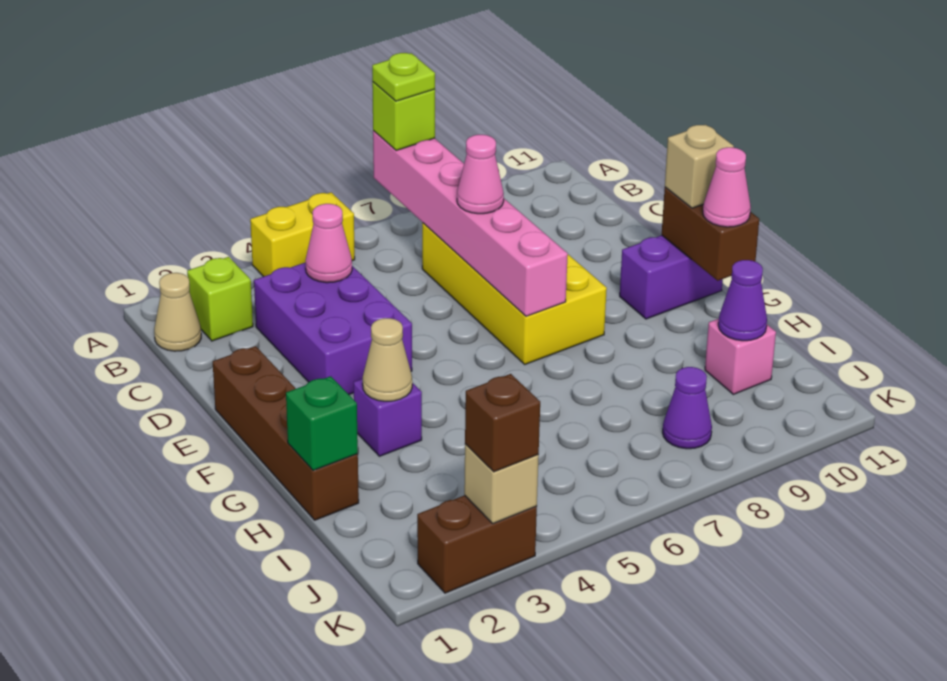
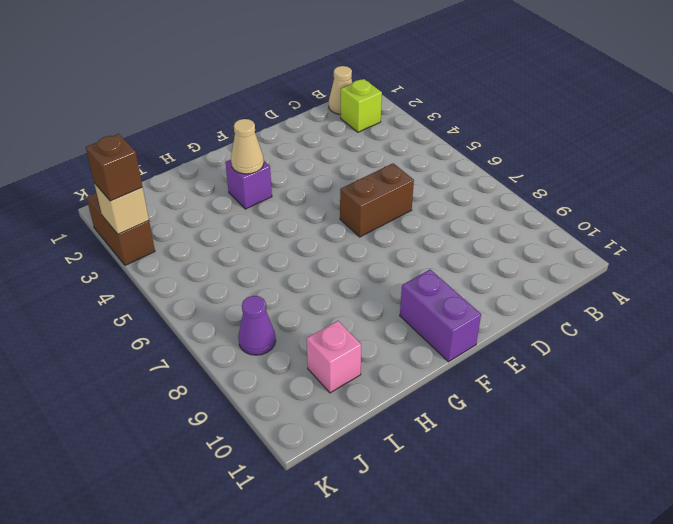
brown 1x2 brick [340,163,414,237] -> brown 1x2 brick moved to [662,187,759,281]
none -> yellow 1x2 brick [250,192,355,277]
none -> purple 2x3 brick [254,262,412,394]
none -> yellow 2x4 brick [422,223,607,364]

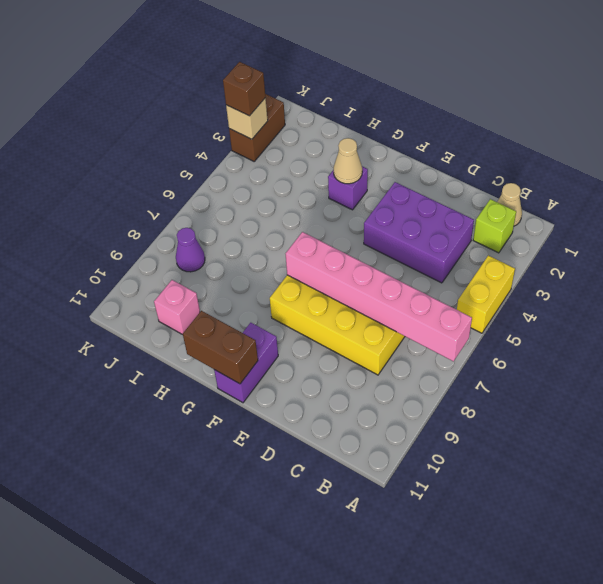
none -> brown 1x4 brick [213,346,359,520]
none -> pink 1x1 cone [305,204,352,283]
none -> green 1x1 brick [286,376,358,470]

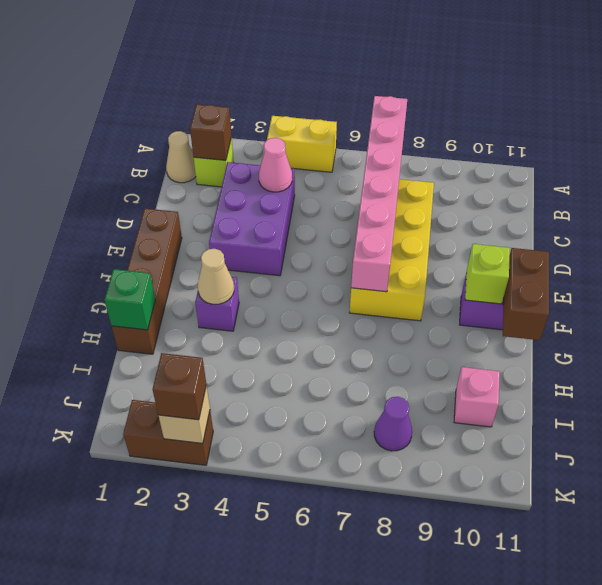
brown 1x1 brick [190,104,231,160] -> none
lime 1x1 brick [465,244,510,304] -> lime 1x1 brick moved to [372,82,435,150]
none -> purple 1x1 cone [718,260,767,341]
none -> pink 1x1 cone [457,135,504,214]
none -> tan 1x1 brick [665,125,734,208]

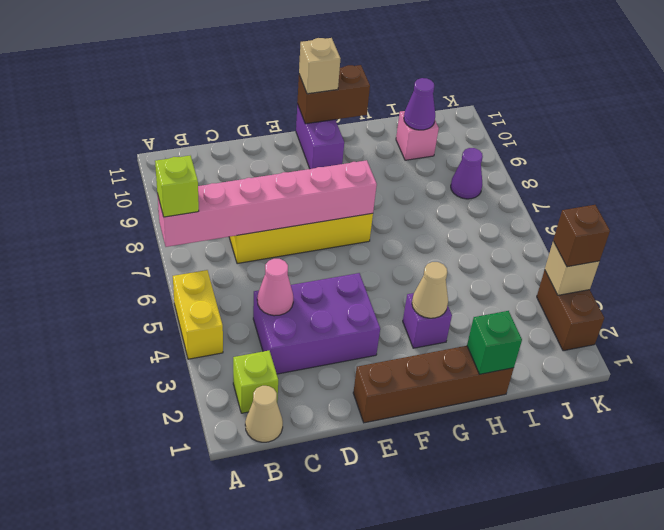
none -> pink 1x1 cone [457,135,504,214]
none -> pink 1x1 cone [703,147,751,227]
none -> lime 1x1 plate [372,53,435,101]

